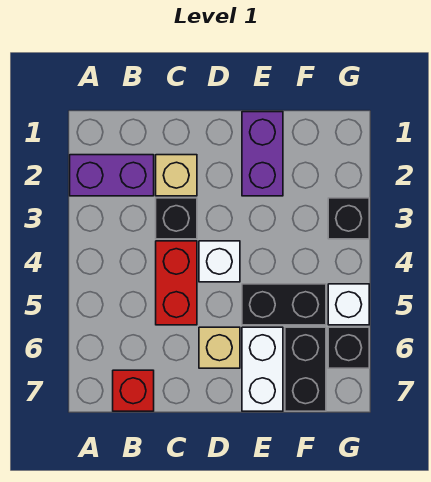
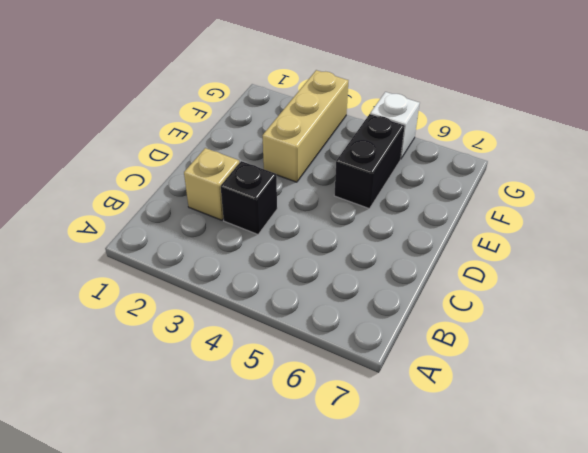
tan 1x3 brick [262,70,348,182] -> black 1x1 brick [328,198,369,239]
none -> purple 1x2 brick [70,155,154,196]
none -> red 1x1 brick [113,370,154,411]
none -> red 1x2 brick [156,241,197,325]

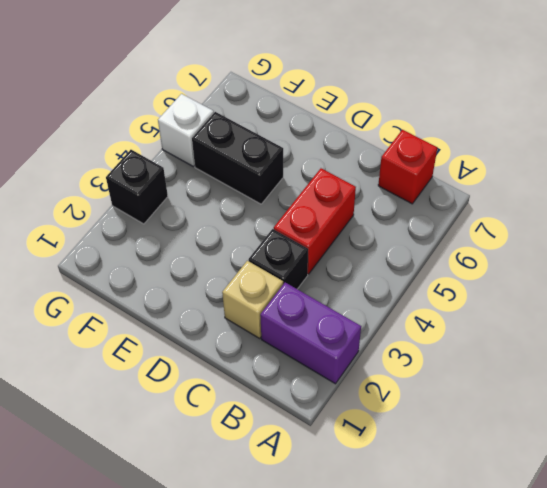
none -> white 1x1 brick [199,241,240,282]
none -> tan 1x1 brick [199,327,240,368]
none -> purple 1x2 brick [242,112,283,196]

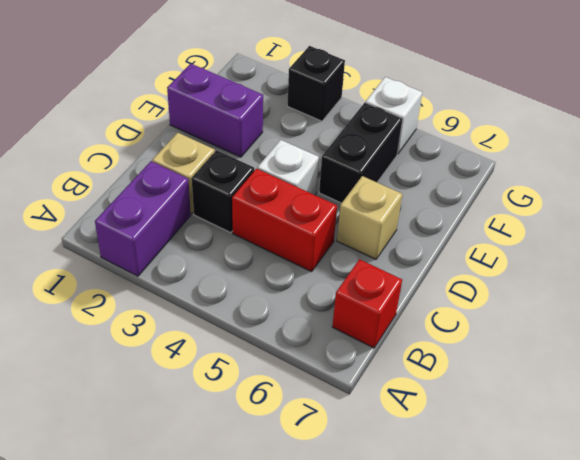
none -> white 1x2 brick [242,327,283,411]
none -> black 1x2 brick [285,327,326,411]
none -> black 1x1 brick [328,327,369,368]

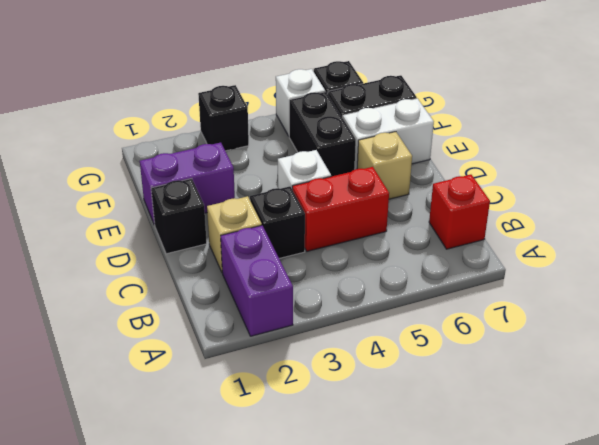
black 1x1 brick [151,179,207,254] -> none

